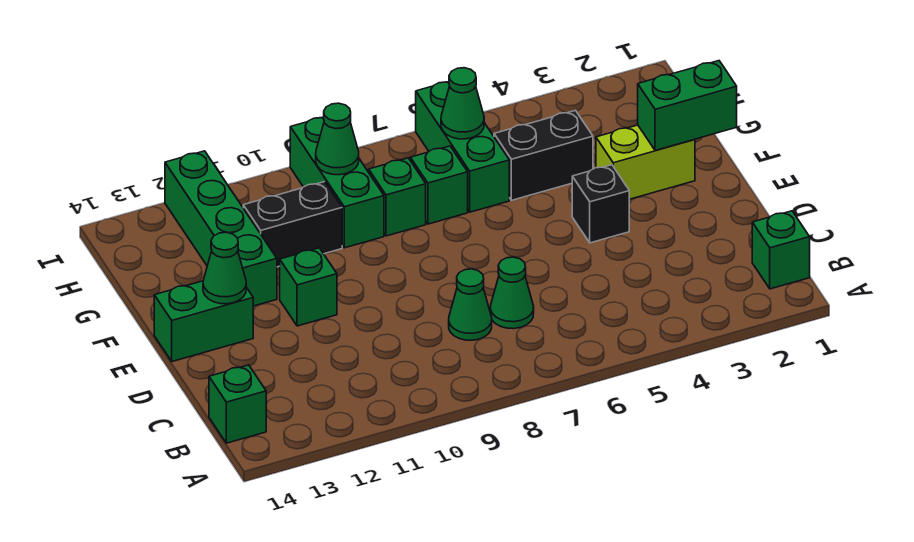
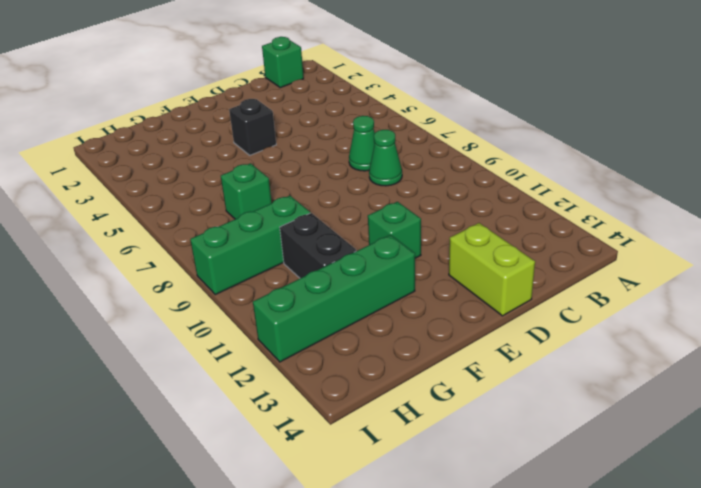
lime 1x2 brick [449,223,535,316] -> lime 1x2 brick moved to [596,125,695,199]
none -> green 1x1 brick [209,365,266,443]
none -> green 1x2 brick [154,281,253,362]
none -> black 1x2 brick [494,110,593,200]

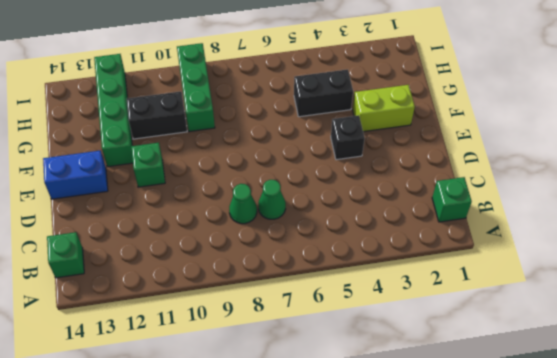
blue 1x2 brick [43,151,108,199] -> green 1x2 brick [154,281,253,362]
none -> green 1x3 brick [416,82,509,212]
none -> green 1x1 brick [410,146,468,224]
none -> green 1x1 brick [369,158,426,236]

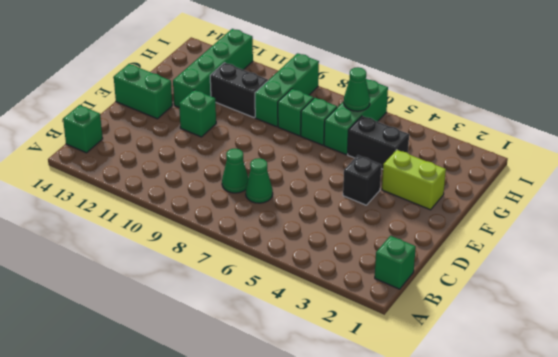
none -> green 1x1 cone [203,232,246,304]
none -> green 1x2 brick [638,61,737,150]
none -> green 1x1 cone [316,103,359,175]

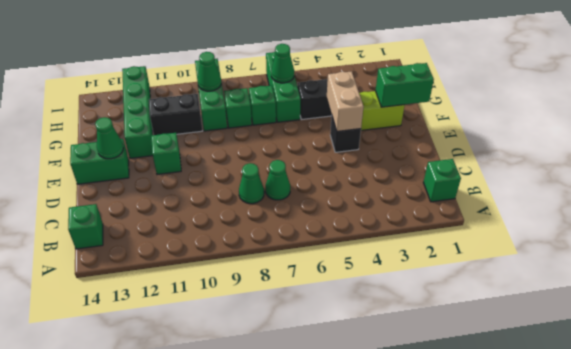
tan 1x2 brick [327,71,364,131] -> none

